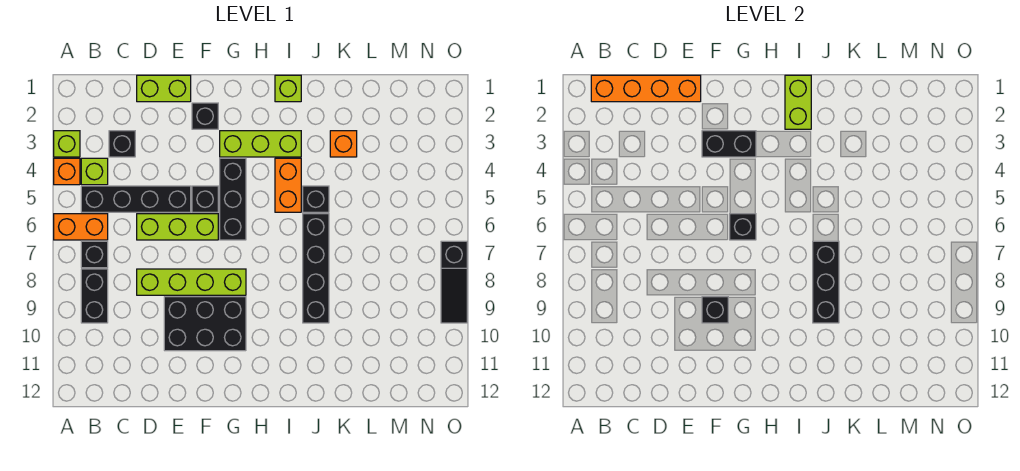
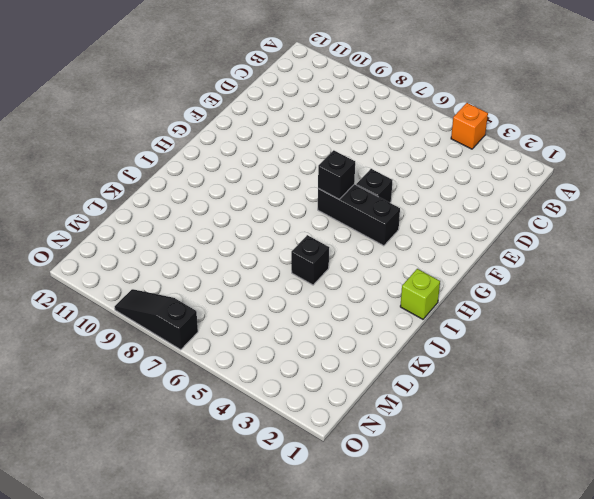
none -> lime 1x1 brick [54,131,80,157]
none -> orange 1x2 brick [54,214,108,240]
none -> lime 1x1 brick [81,158,108,185]

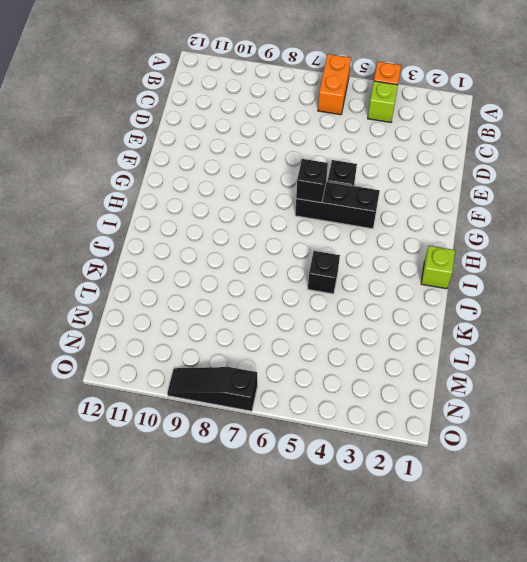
none -> lime 1x1 brick [54,131,80,157]
none -> black 1x4 brick [81,186,191,212]
none -> black 1x1 brick [81,241,108,268]

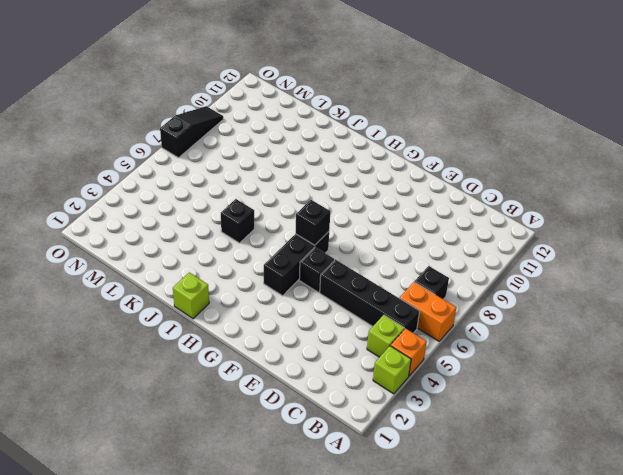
none -> black 1x2 brick [81,269,108,323]
none -> black 1x1 brick [109,131,135,157]
none -> lime 1x2 brick [137,75,191,102]

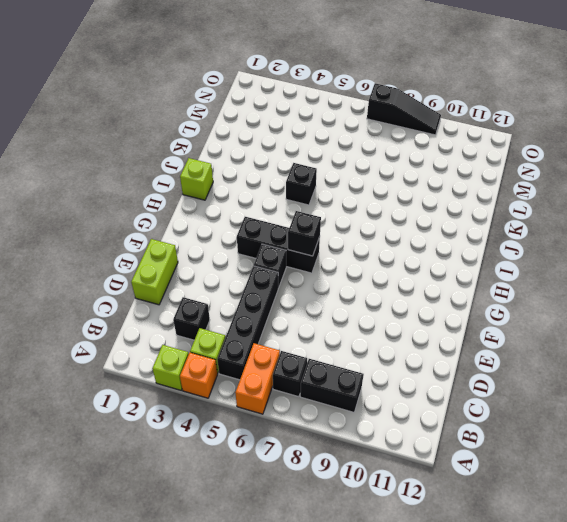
none -> lime 1x3 brick [137,214,218,240]
none -> lime 1x4 brick [137,269,246,295]
none -> black 2x3 brick [164,297,246,351]

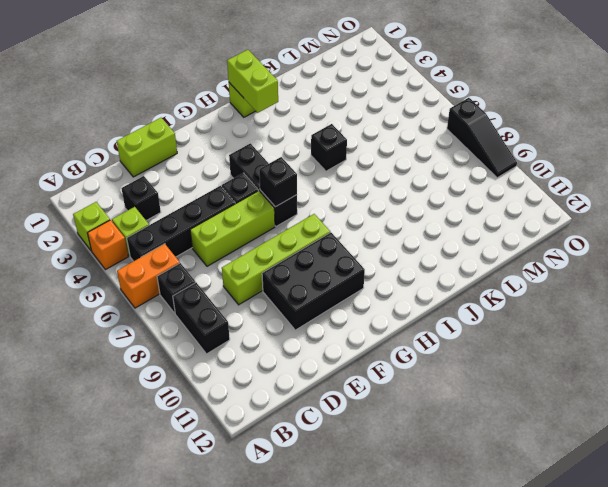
none -> black 1x1 brick [192,103,218,129]
none -> lime 1x3 brick [220,131,301,157]
none -> orange 1x2 brick [275,158,301,212]

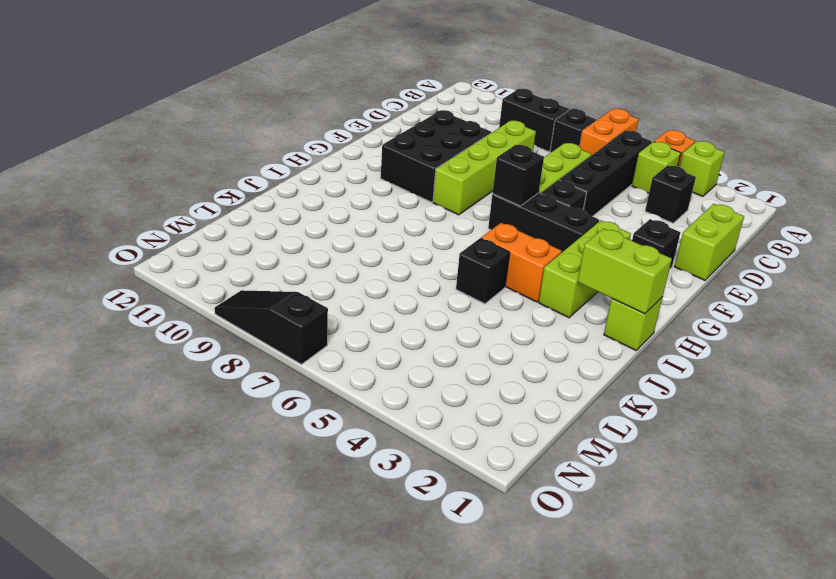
none -> black 1x4 brick [303,214,329,323]
none -> orange 1x1 brick [330,131,357,157]
none -> orange 1x4 brick [591,75,701,102]

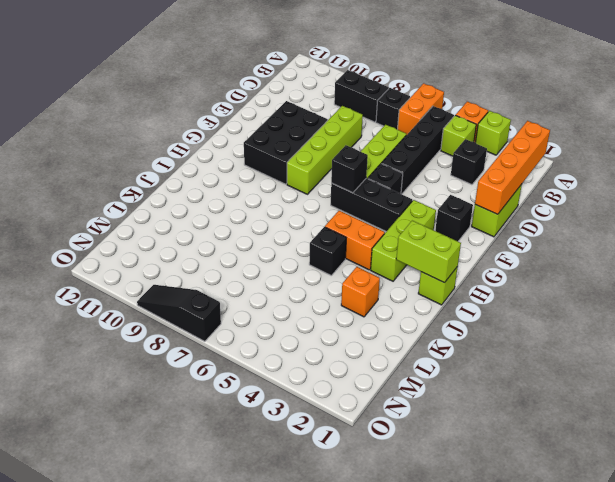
none -> black 1x4 brick [303,214,329,323]
none -> black 1x2 brick [702,131,756,157]
none -> black 1x1 brick [702,297,728,323]

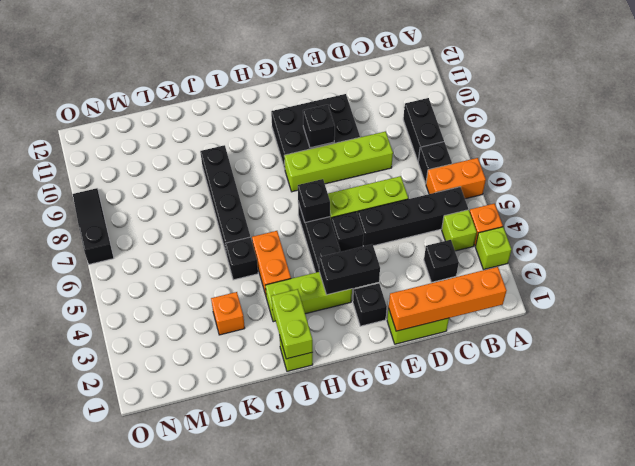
none -> black 1x3 brick [813,241,839,323]

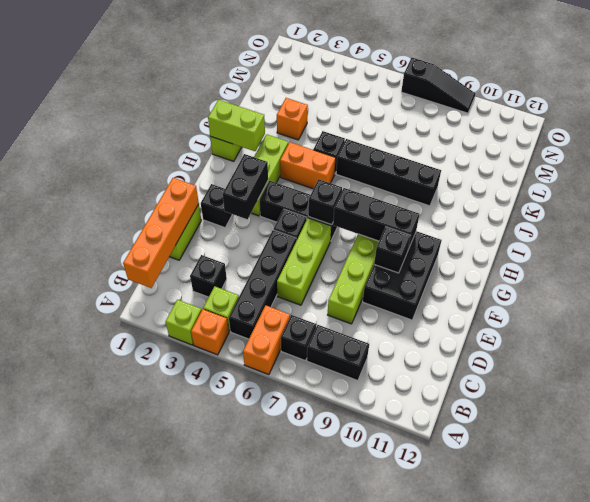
black 1x3 brick [333,188,420,250] -> black 1x3 brick moved to [813,241,839,323]

